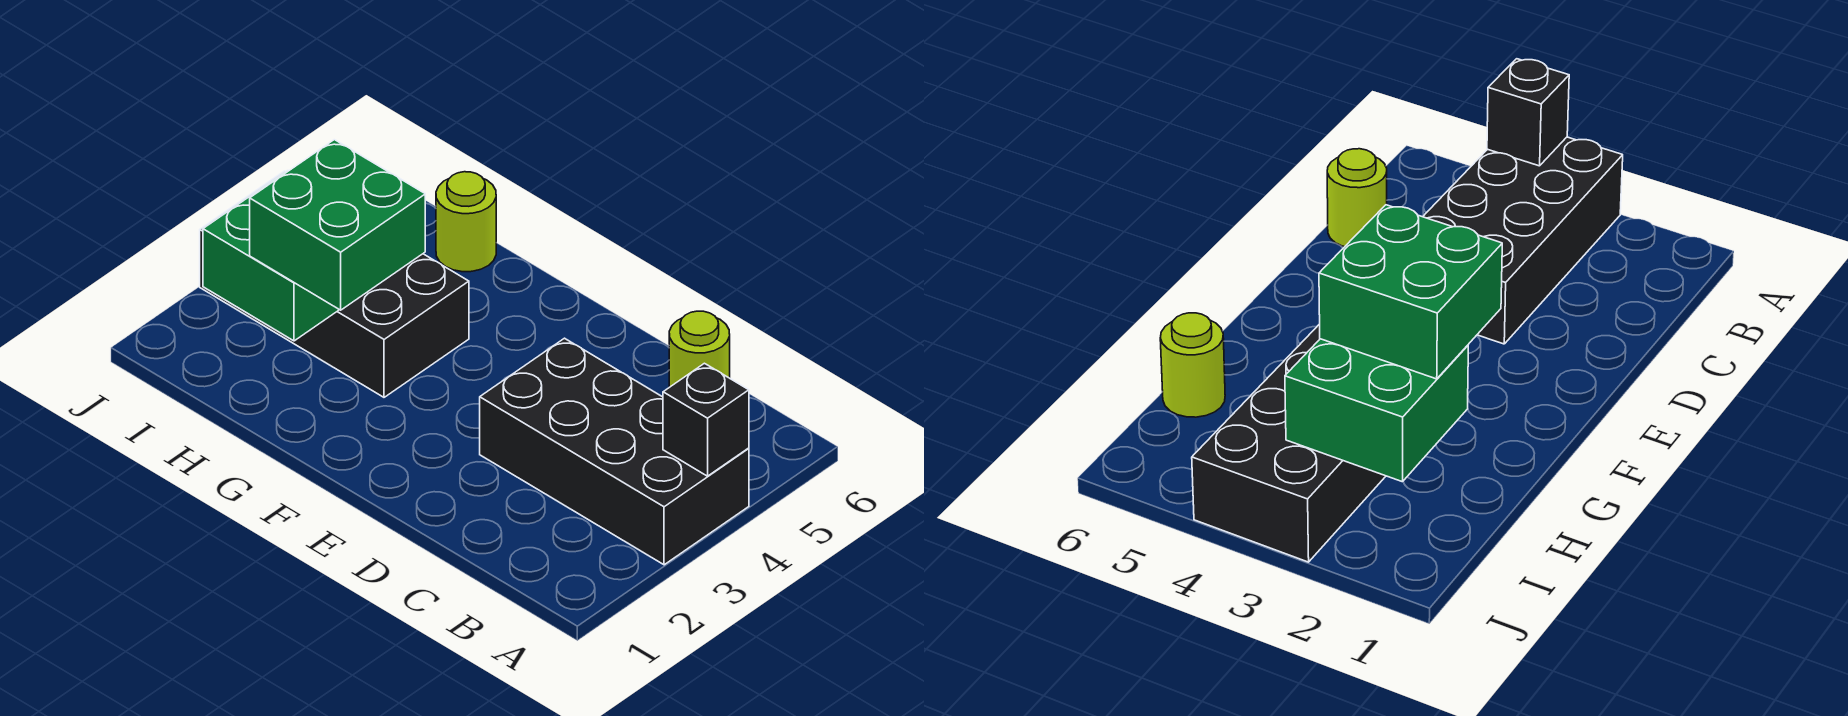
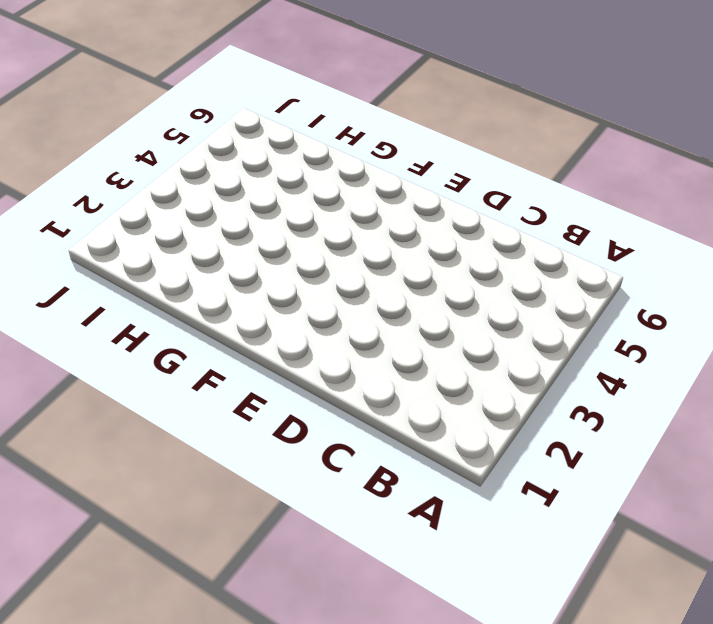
none -> black 2x4 brick [480,338,749,565]
none -> lime 1x1 round brick [669,311,730,387]

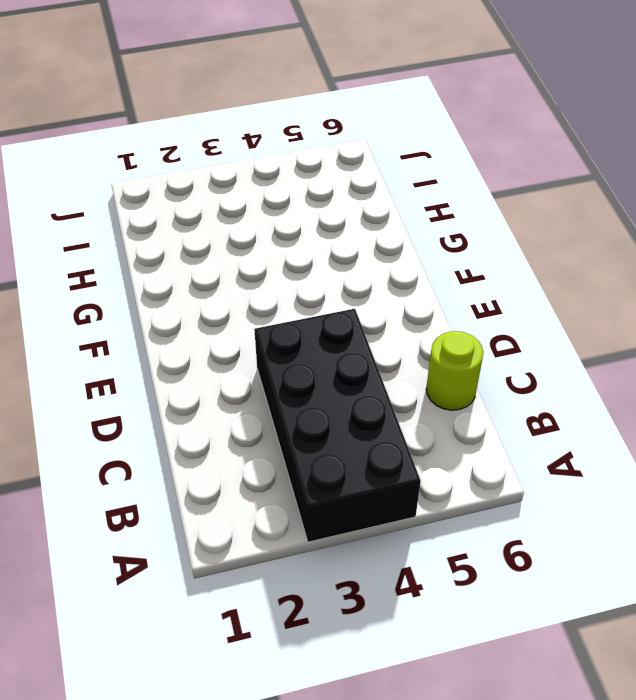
none -> black 2x4 brick [200,171,469,397]
none -> lime 1x1 round brick [436,172,496,272]

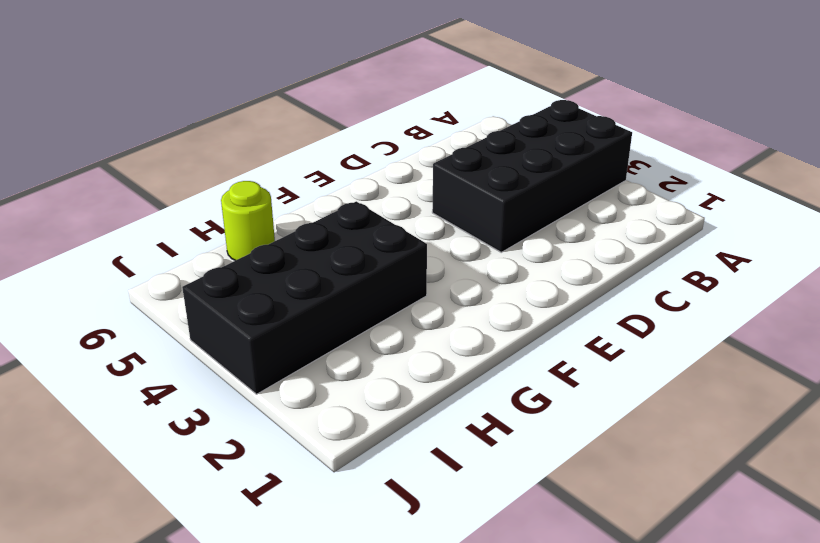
none -> lime 1x1 round brick [669,311,730,387]
none -> black 1x1 brick [663,363,749,476]

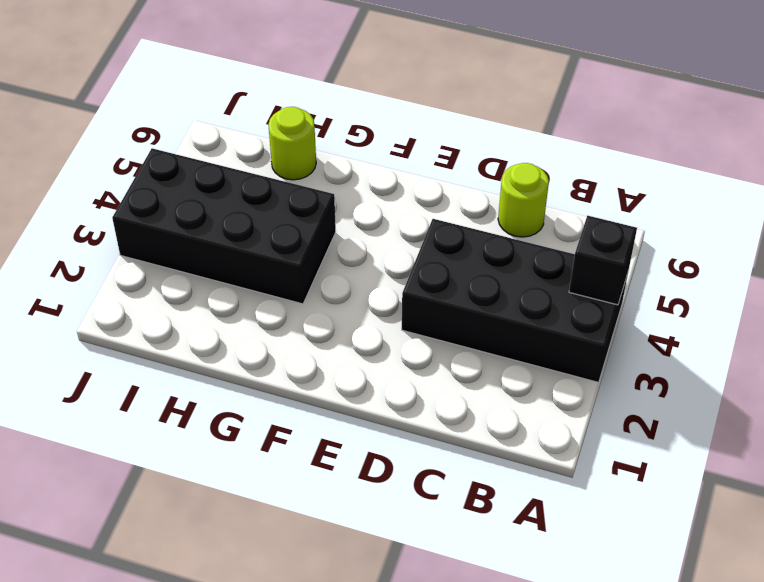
none -> green 2x2 brick [203,170,339,341]
none -> green 2x2 brick [250,140,425,310]

